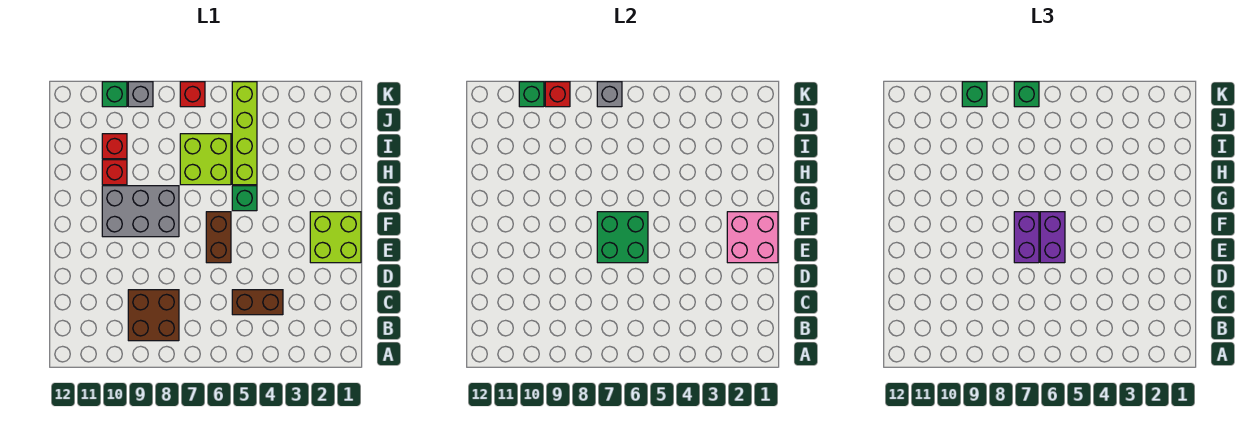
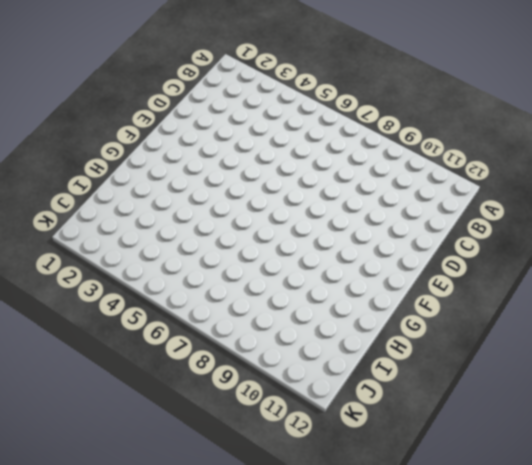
none -> brown 2x2 brick [128,290,179,341]
none -> brown 1x2 brick [232,290,283,315]
none -> lime 2x2 brick [310,212,361,263]

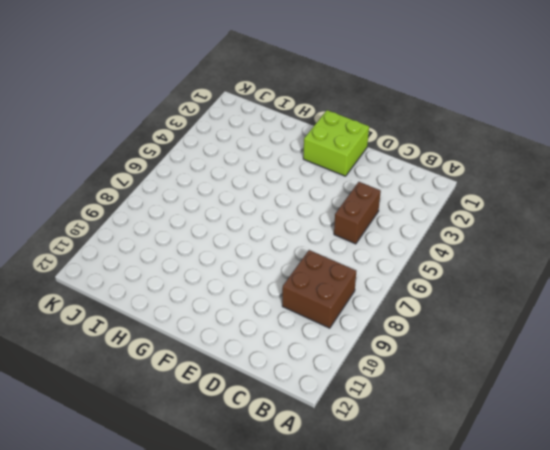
none -> brown 1x2 brick [206,212,231,263]
none -> grey 2x3 brick [102,186,179,237]
none -> green 1x1 brick [232,186,257,211]

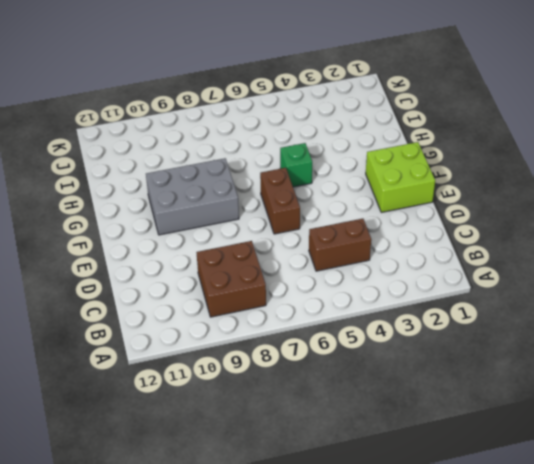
none -> lime 1x4 brick [232,82,257,185]
none -> lime 2x2 brick [180,134,231,185]
none -> red 1x1 brick [102,160,127,185]

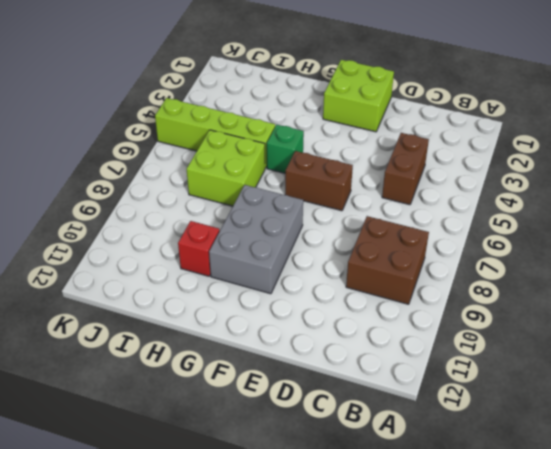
none -> red 1x1 brick [102,134,127,159]
none -> red 1x1 brick [180,82,205,107]
none -> grey 1x1 brick [128,82,153,107]

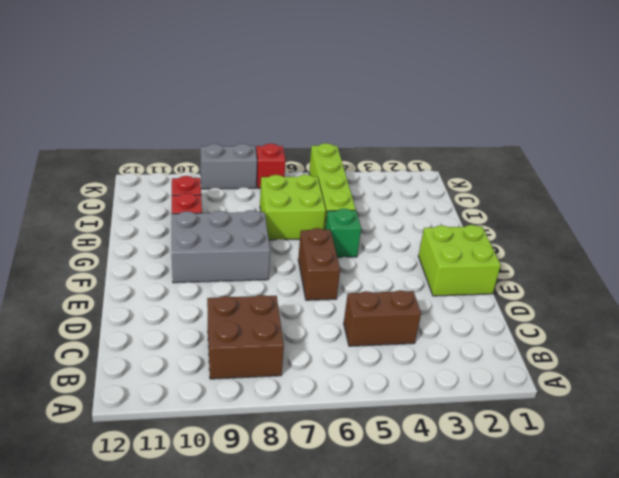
grey 1x2 brick [200,144,257,189] -> grey 1x1 brick [128,82,153,107]
none -> green 1x1 brick [102,82,127,107]
none -> pink 2x2 brick [727,212,778,263]
none -> green 2x2 brick [597,212,648,263]

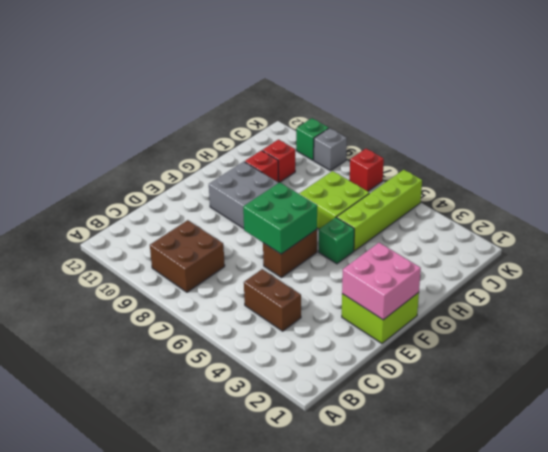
none -> grey 1x1 brick [597,82,622,107]
none -> red 1x1 brick [545,82,570,107]
none -> green 1x1 brick [519,82,544,107]

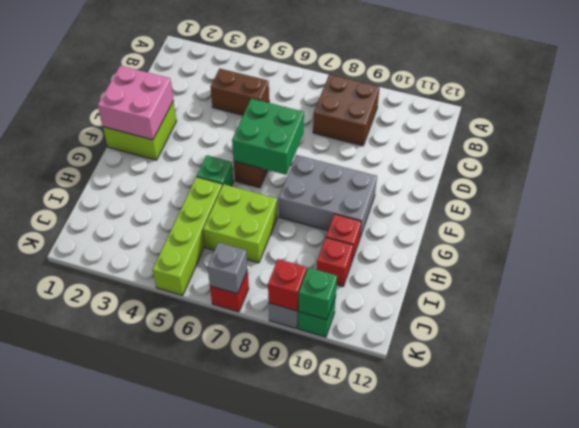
none -> purple 1x2 brick [1040,212,1065,263]
none -> purple 1x2 brick [1014,212,1039,263]
none -> green 1x1 brick [1014,82,1039,107]

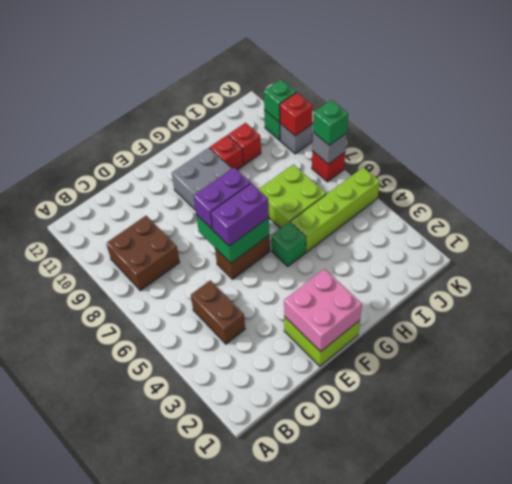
none -> green 1x1 brick [962,82,987,107]

